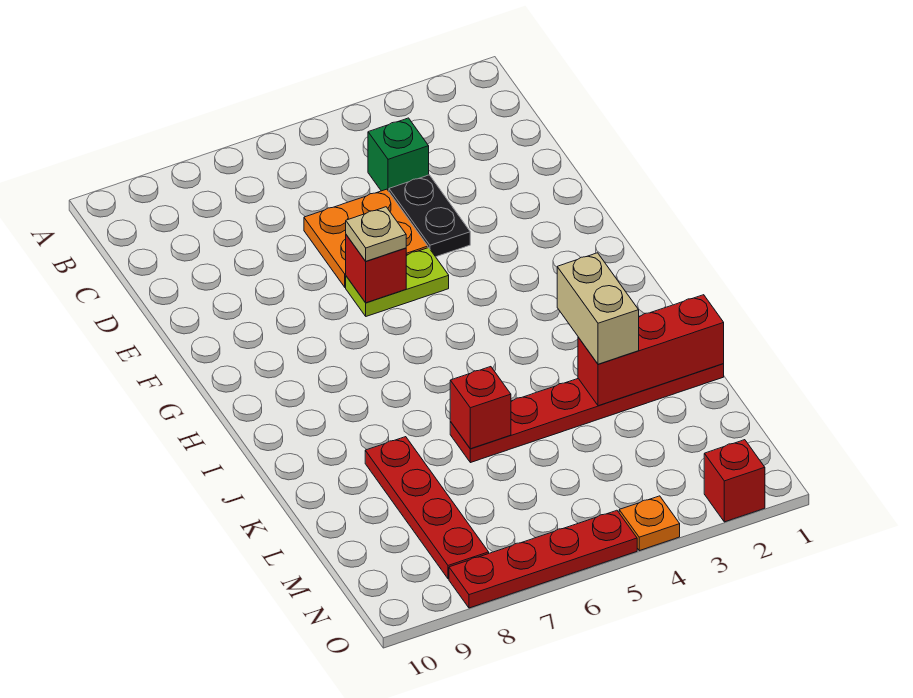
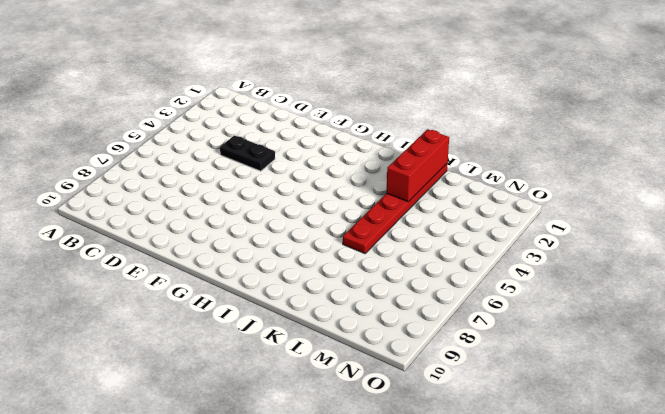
none -> green 1x1 brick [368,118,429,191]
none -> orange 2x2 plate [304,189,428,287]
none -> lime 1x2 plate [346,248,449,316]

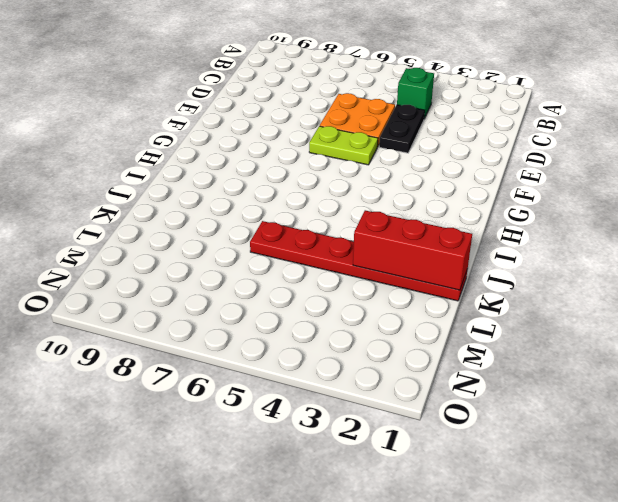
none -> red 1x4 plate [365,437,489,579]
none -> red 1x1 brick [704,440,765,522]
none -> orange 1x1 plate [619,496,680,551]

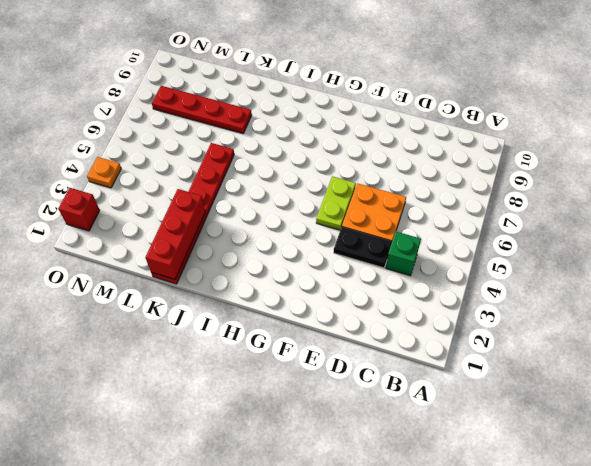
none -> red 1x4 plate [449,510,637,608]
none -> red 1x1 brick [346,235,406,303]
none -> red 1x1 brick [450,367,511,449]

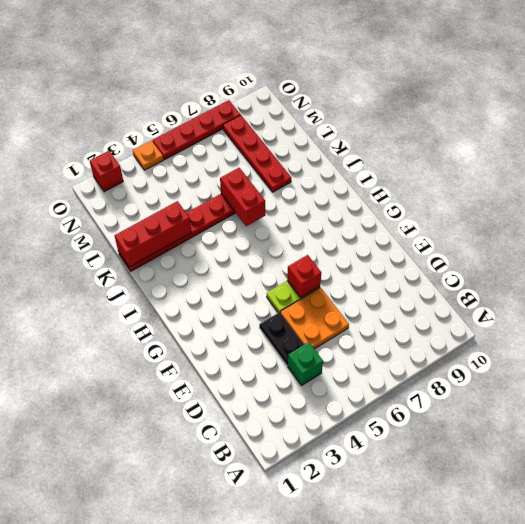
red 1x2 brick [220,168,265,226] -> red 1x1 brick [450,367,511,449]
none -> tan 1x1 plate [346,207,406,261]
none -> tan 1x2 brick [557,253,639,364]

